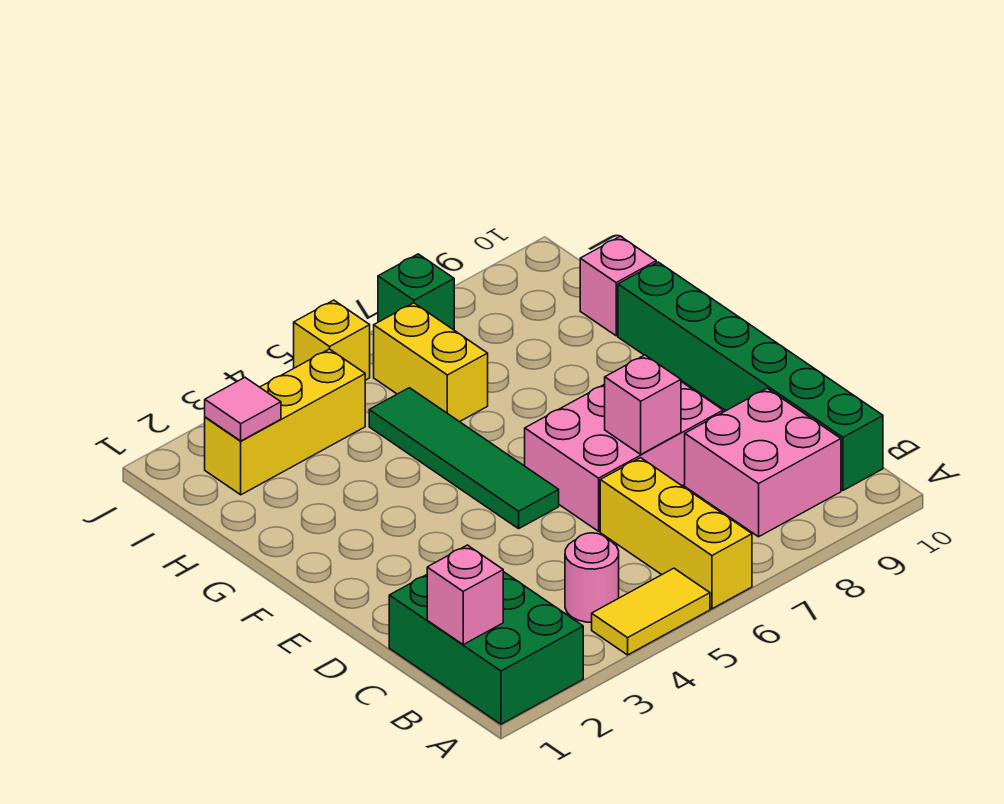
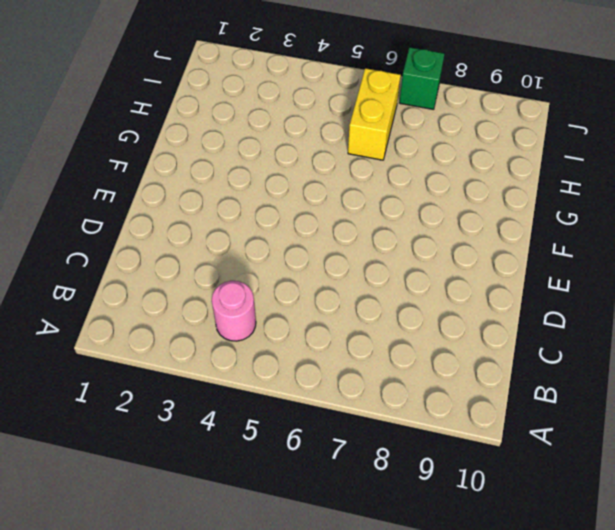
none -> green 2x3 brick [389,572,583,724]
none -> yellow 1x2 tile [592,568,710,655]
none -> yellow 1x3 brick [600,458,752,609]

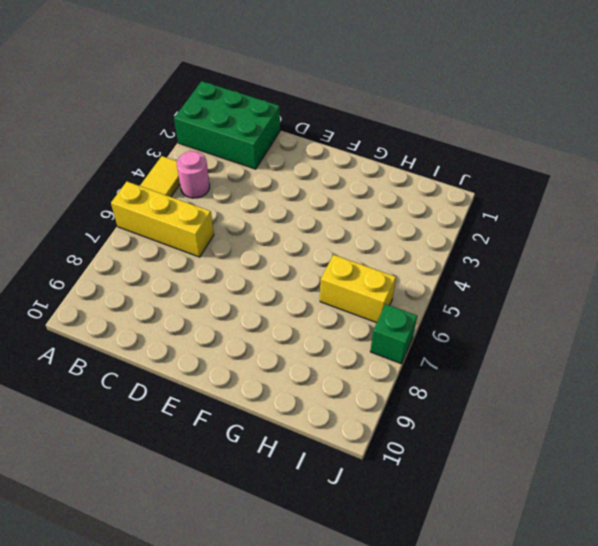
none -> pink 2x2 brick [685,388,841,537]
none -> green 1x6 brick [618,262,883,490]
none -> pink 2x3 brick [525,382,723,531]

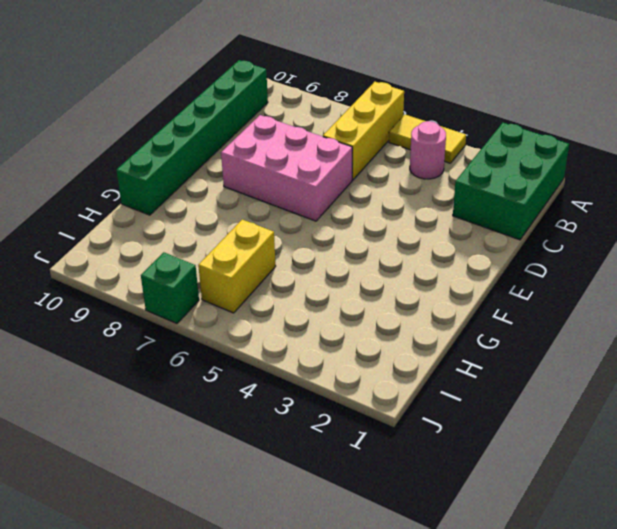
none -> pink 2x2 brick [685,388,841,537]
none -> green 1x4 tile [369,388,559,529]
none -> pink 1x1 brick [580,236,656,336]

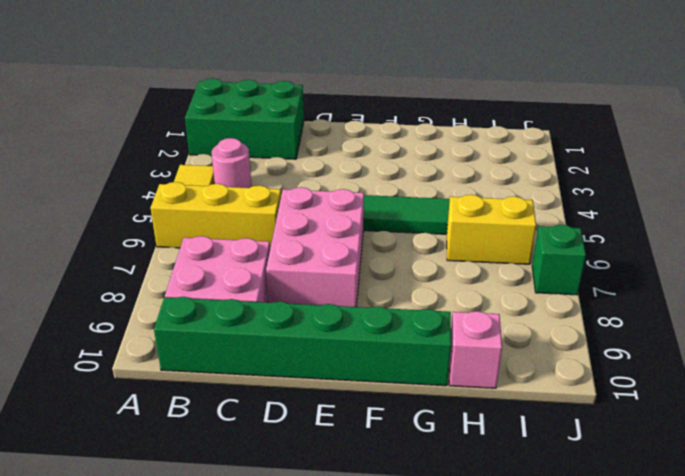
none -> yellow 1x3 brick [205,349,365,495]
none -> yellow 1x1 brick [294,300,370,380]
none -> pink 1x1 brick [427,545,503,645]

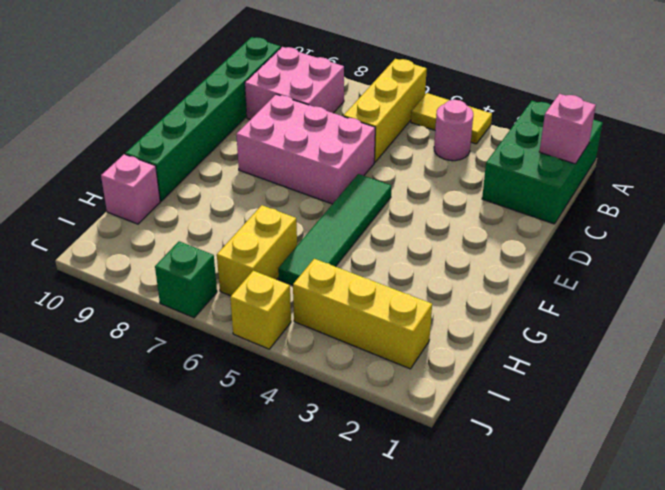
none -> pink 1x1 brick [605,355,681,454]
none -> pink 1x1 tile [205,378,281,441]

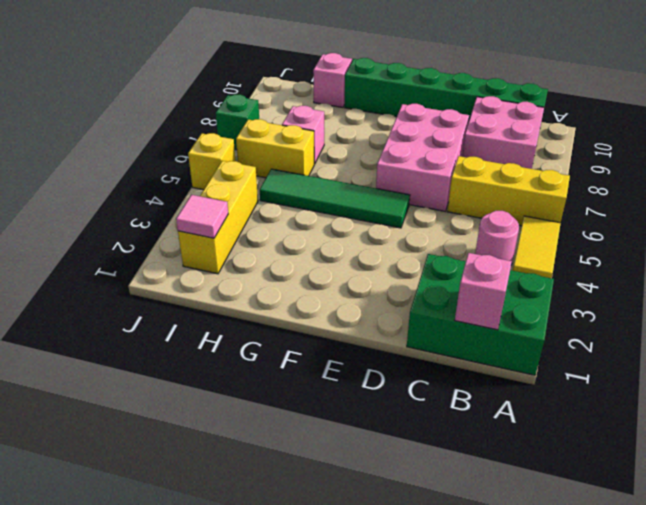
pink 1x1 brick [282,106,324,164] -> pink 1x1 brick moved to [605,355,681,454]

